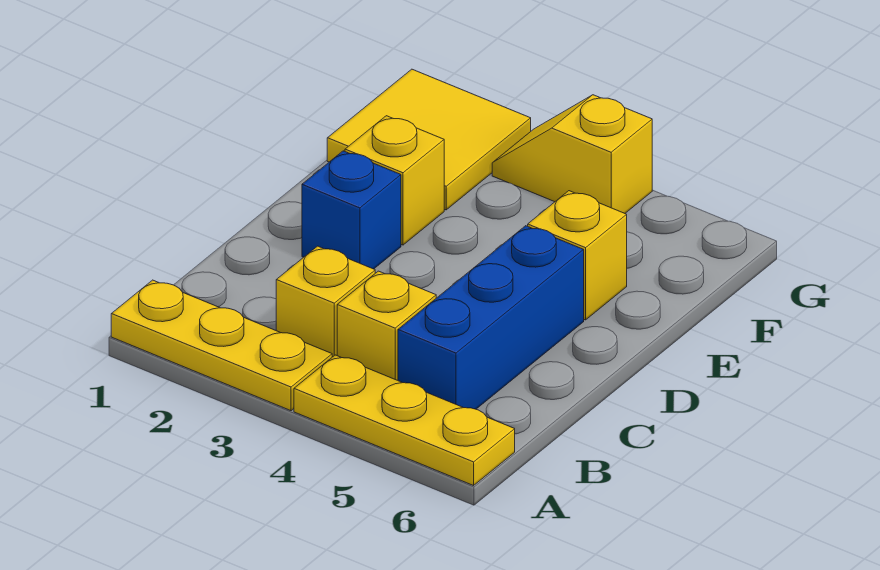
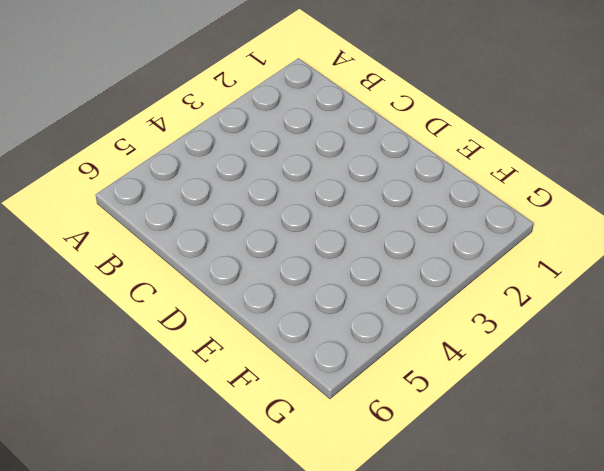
none -> yellow 1x3 plate [111,280,332,411]
none -> yellow 1x3 plate [294,355,515,485]

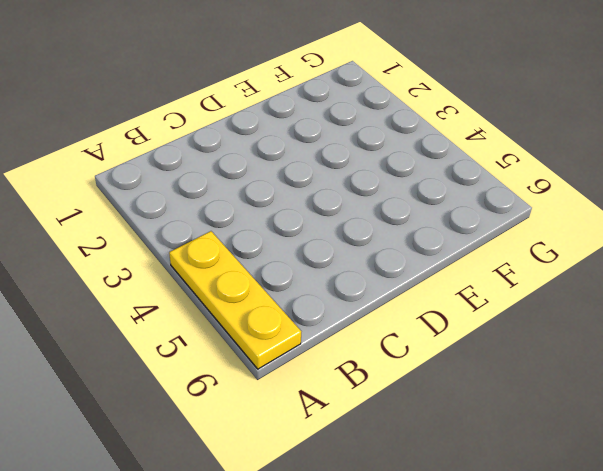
none -> yellow 1x3 plate [111,280,332,411]
none -> yellow 1x1 brick [276,246,375,357]

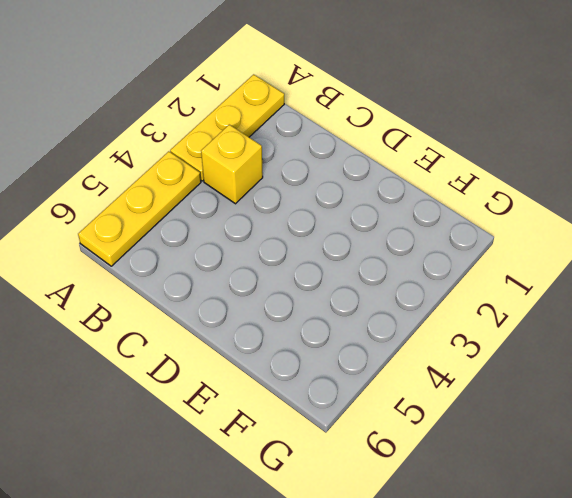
none -> yellow 1x1 brick [337,271,436,380]
none -> blue 1x3 brick [398,226,584,409]

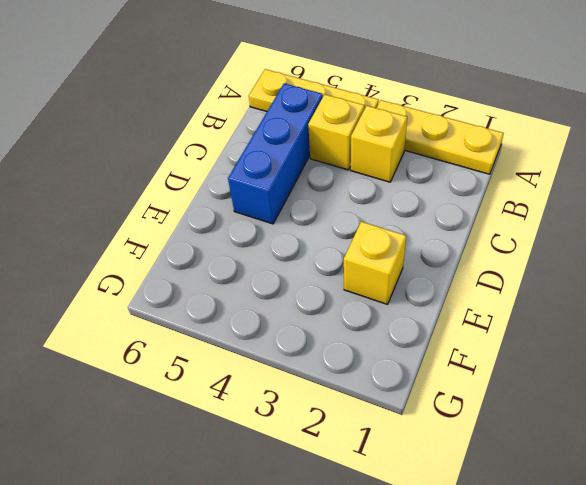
none -> blue 1x1 brick [302,151,401,269]
none -> yellow 1x1 brick [528,191,627,320]

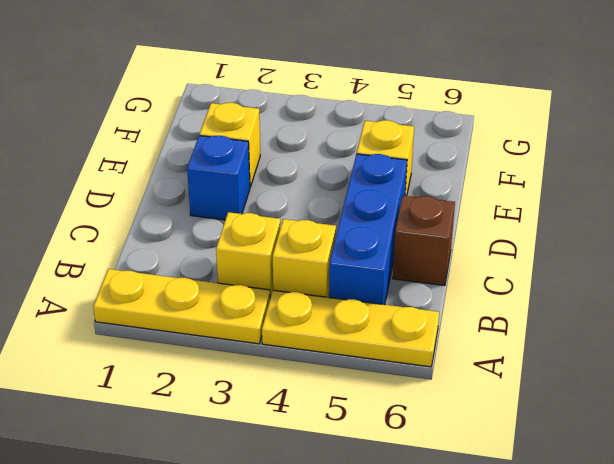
brown 1x1 brick [393,196,455,286] -> none
none -> yellow 2x2 tile [327,69,531,210]
none -> yellow 1x2 slope [492,95,652,213]

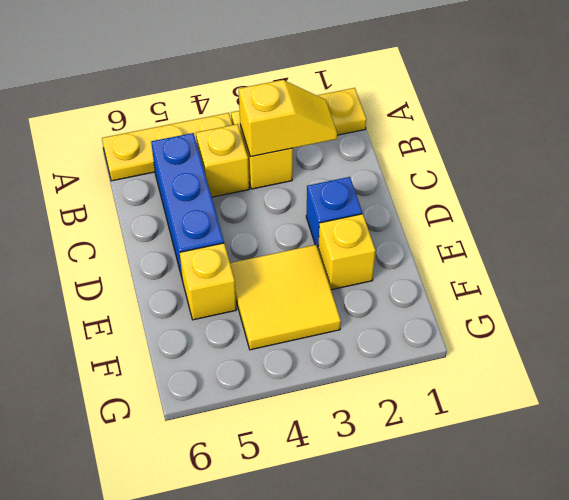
yellow 1x2 slope [239,80,337,157] -> yellow 1x2 slope moved to [492,95,652,213]
yellow 2x2 tile [230,245,341,350] -> yellow 2x2 tile moved to [327,69,531,210]

